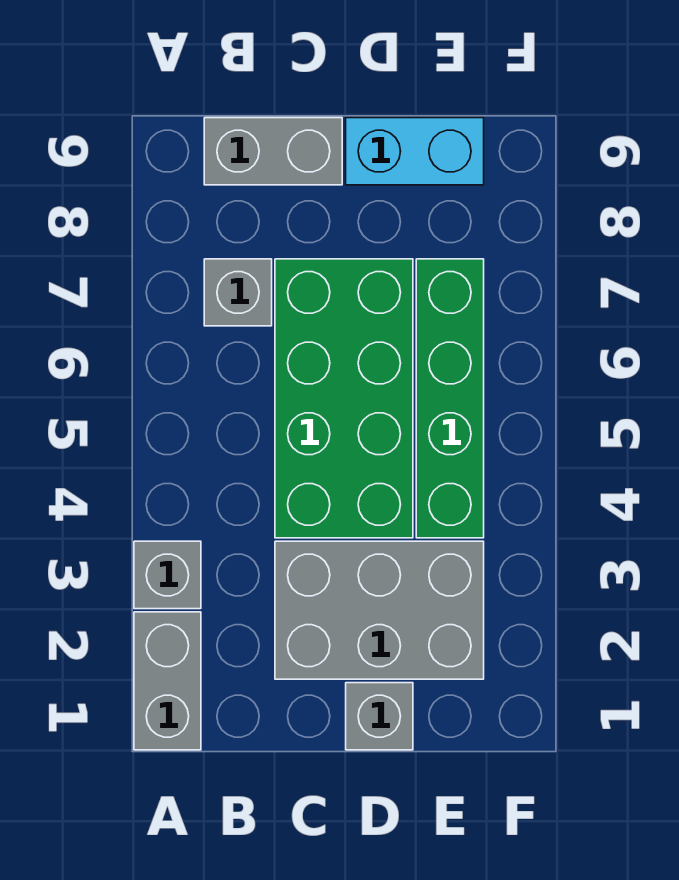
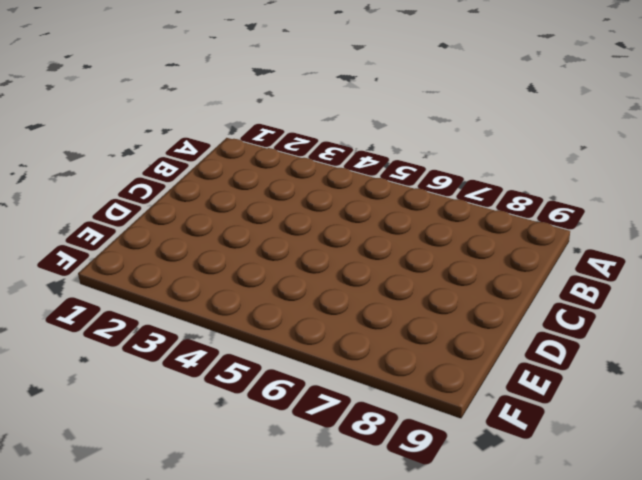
none -> grey 1x2 brick [134,612,201,750]
none -> grey 1x1 brick [134,541,201,609]

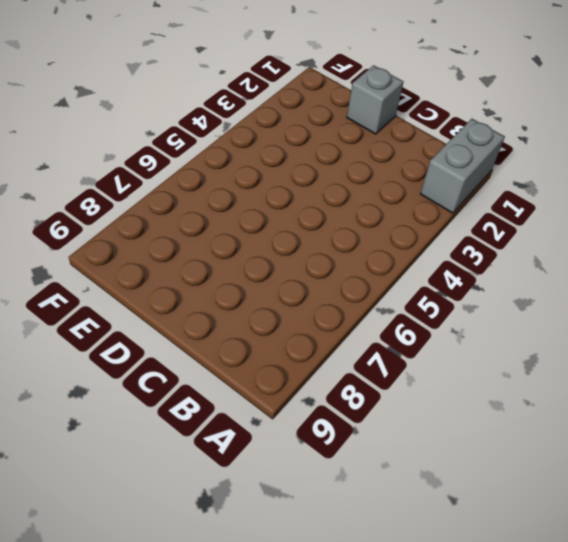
none -> grey 1x1 brick [134,541,201,609]
none -> grey 1x1 brick [204,259,272,326]

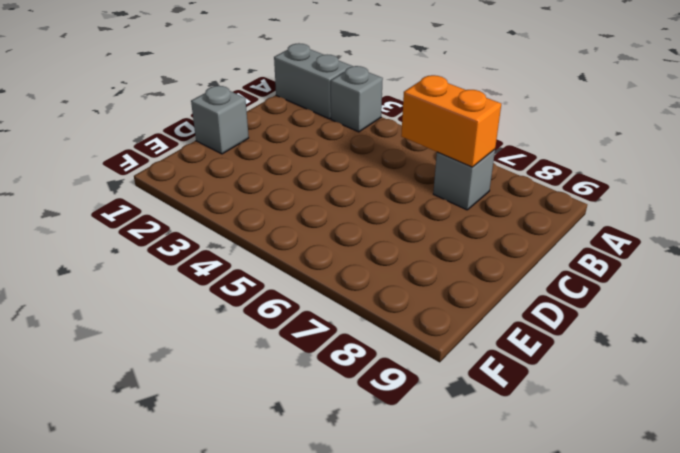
orange 1x2 brick [401,75,501,167] -> none
none -> grey 1x2 brick [204,118,342,185]
none -> grey 2x3 brick [275,541,484,679]

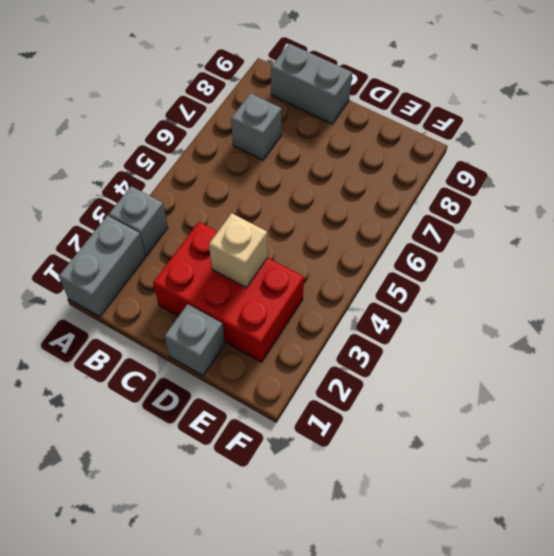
red 2x3 brick [153,222,304,362] -> grey 2x3 brick [275,541,484,679]
tan 1x1 brick [209,213,268,288] -> none
none -> green 2x4 brick [275,259,413,538]
none -> cyan 1x2 brick [346,118,484,185]

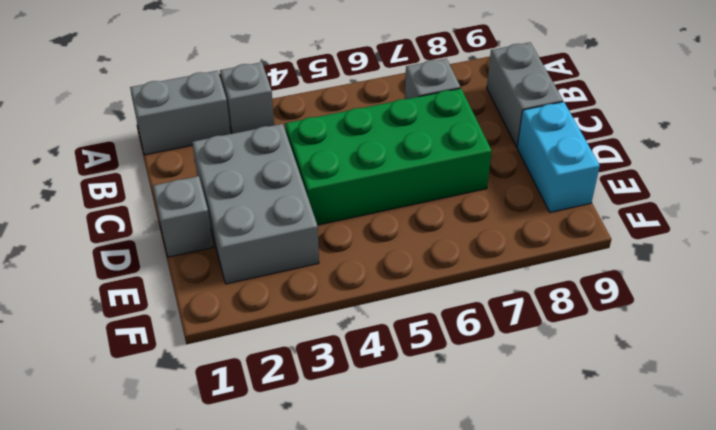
none -> green 1x4 brick [416,259,484,538]

